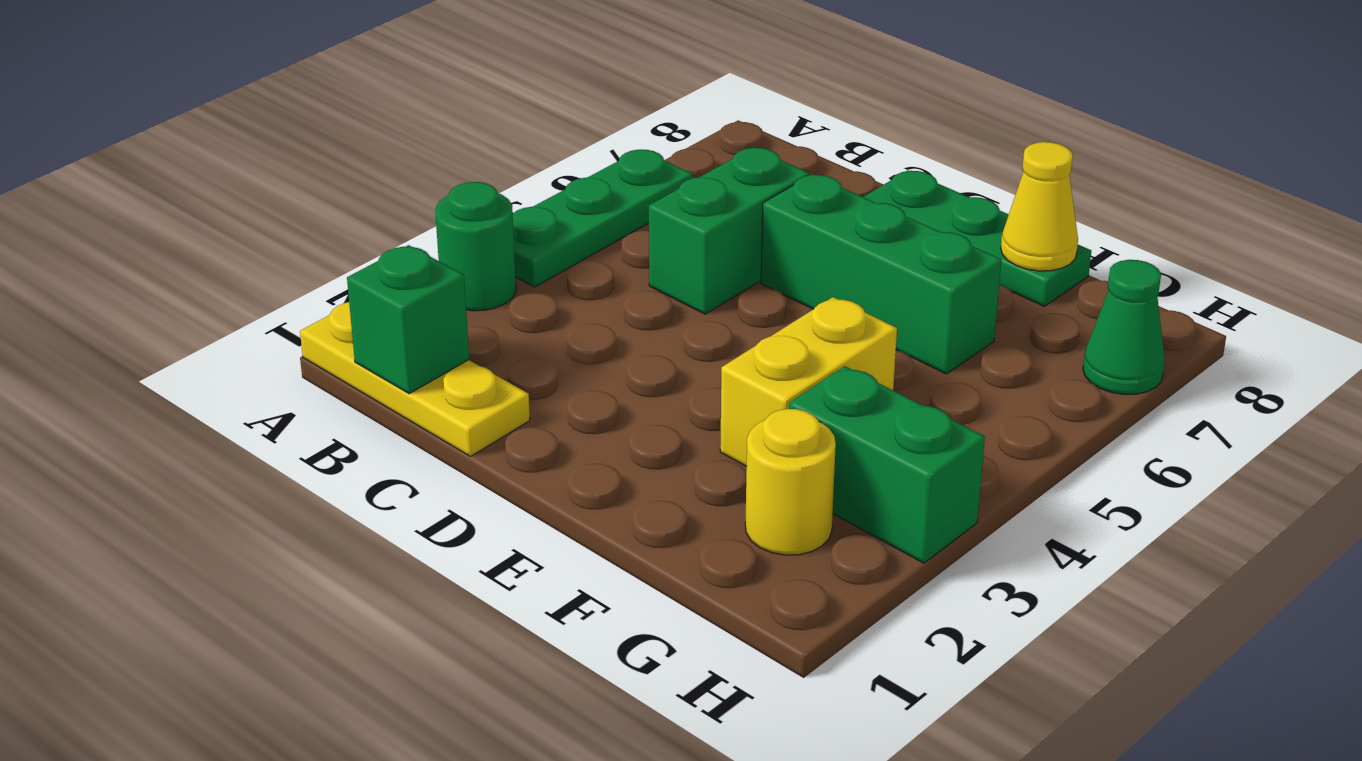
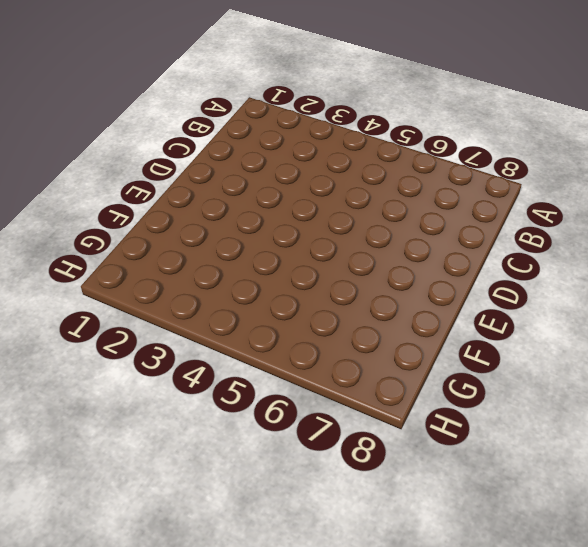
none -> yellow 1x3 plate [300,302,530,456]
none -> green 1x1 round brick [436,182,516,311]
none -> green 1x3 plate [513,150,692,287]

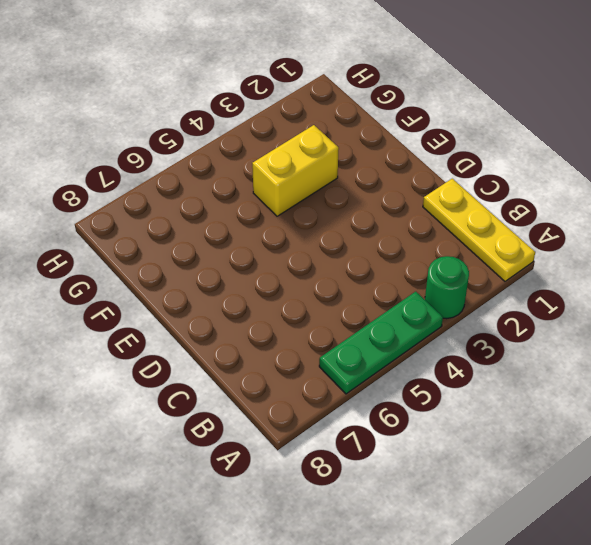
none -> green 1x2 brick [649,148,809,314]
none -> green 1x3 brick [761,174,1002,374]
none -> green 1x3 plate [864,170,1091,306]

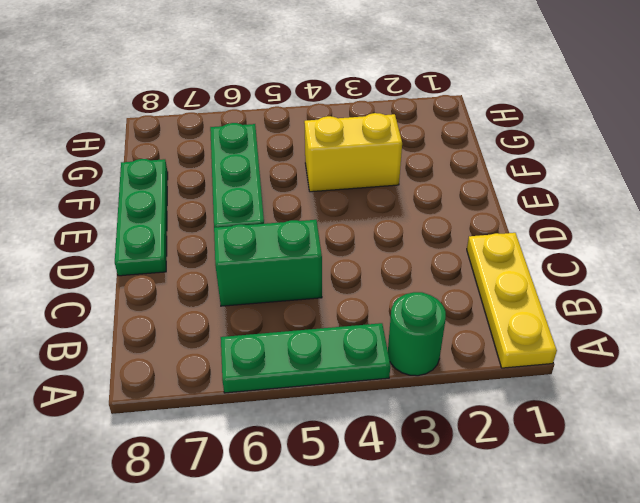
none -> yellow 1x1 round brick [745,409,836,555]
none -> green 1x2 brick [789,366,985,563]
none -> green 1x1 cone [1083,260,1165,394]

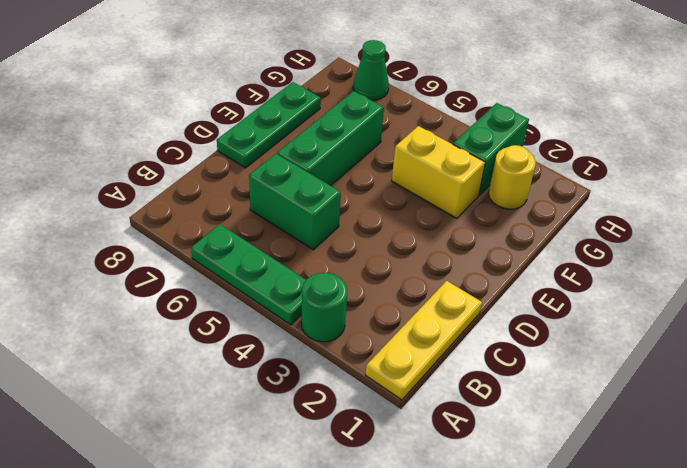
none -> green 1x1 brick [347,245,469,394]
none -> yellow 1x1 cone [1001,142,1078,271]

